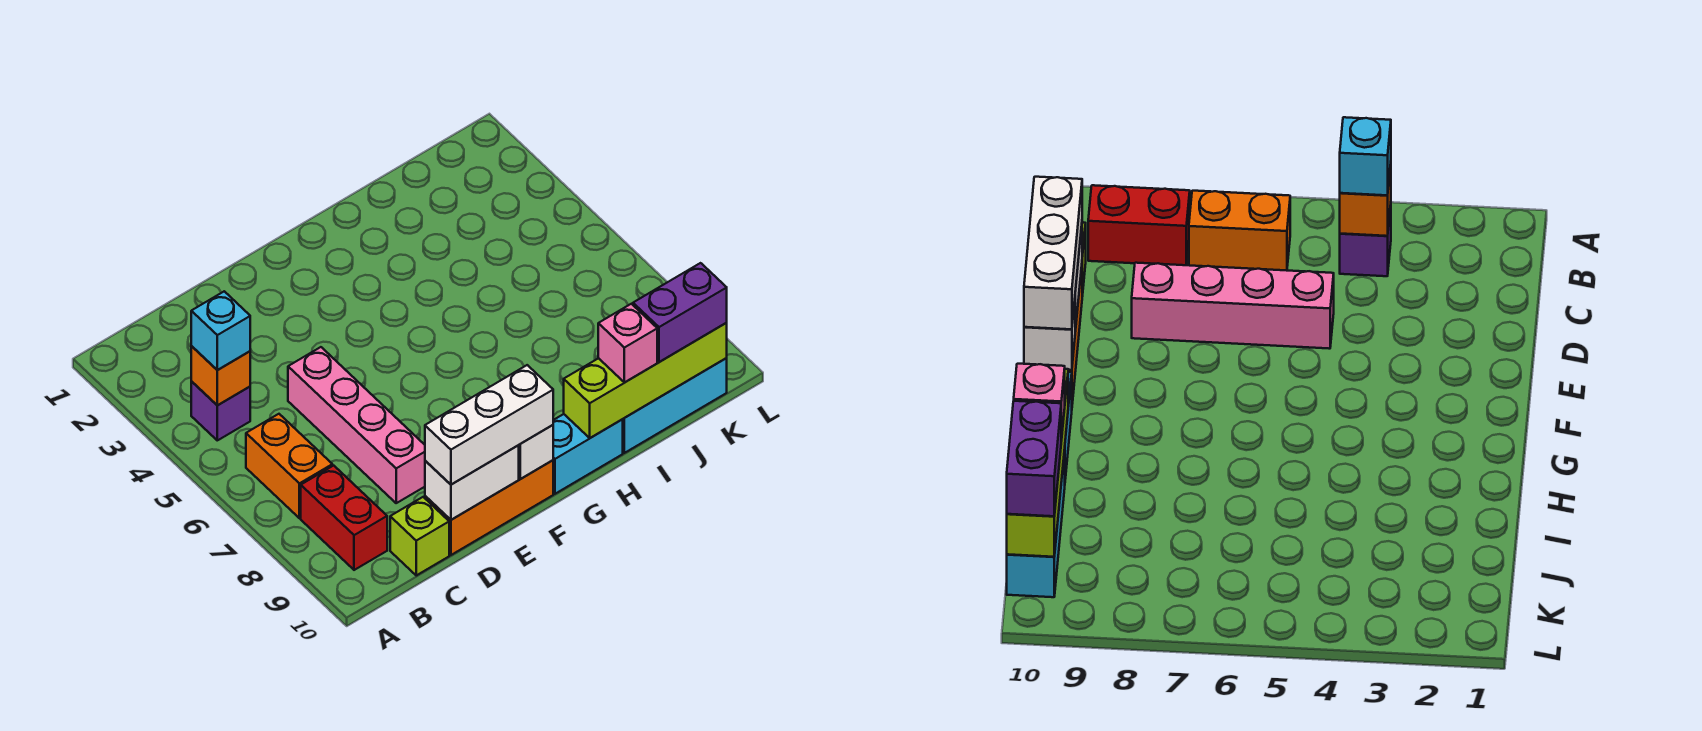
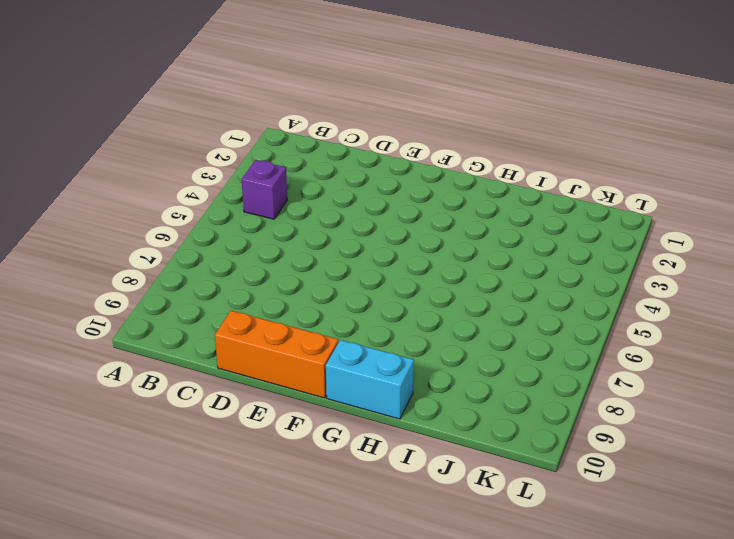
none -> orange 1x2 brick [246,414,332,518]
none -> red 1x2 brick [301,466,387,570]
none -> lime 1x1 brick [390,497,449,575]

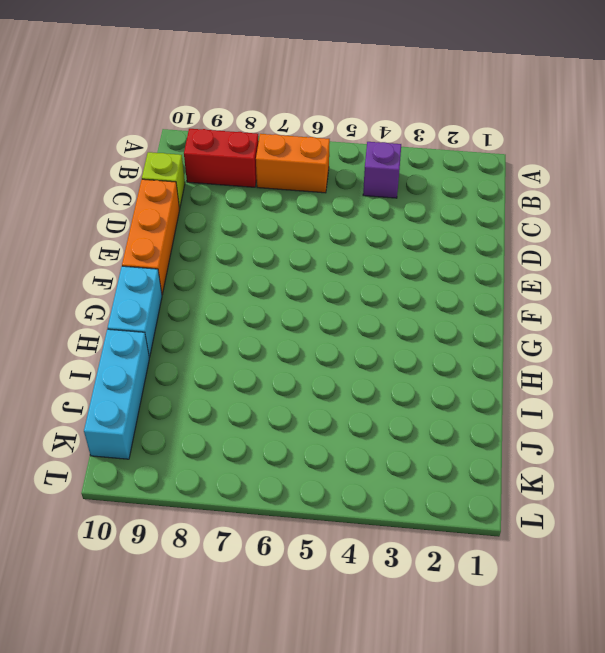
none -> pink 1x4 brick [288,347,425,503]
none -> orange 1x1 brick [191,346,250,405]
none -> white 1x2 brick [425,445,519,520]

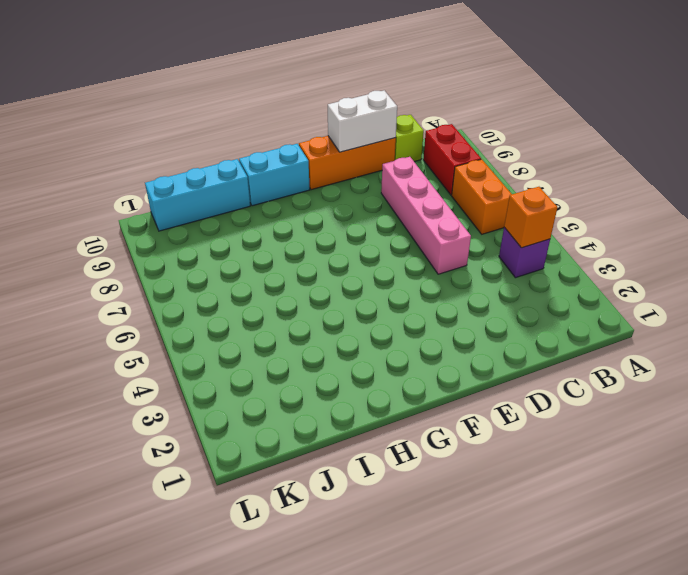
none -> white 1x1 brick [519,425,553,479]
none -> lime 1x4 brick [564,323,727,438]
none -> cyan 1x1 brick [191,291,250,370]

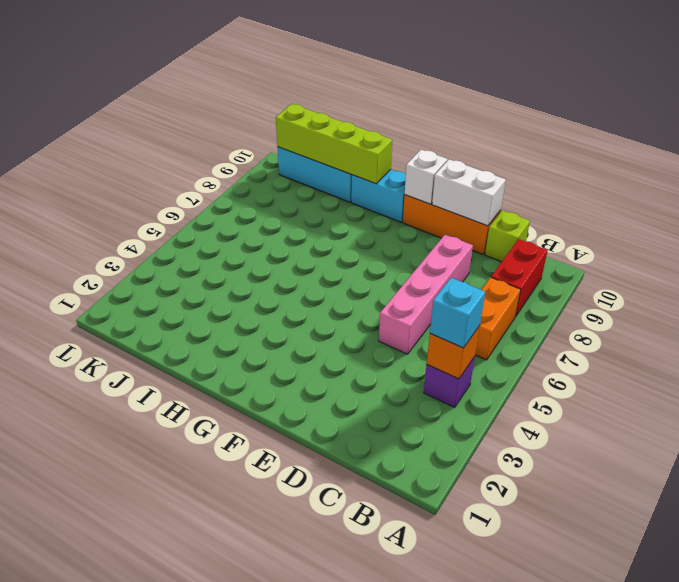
none -> white 1x3 brick [425,365,553,485]
none -> pink 1x1 brick [598,304,657,382]
none -> purple 1x2 brick [633,263,727,362]

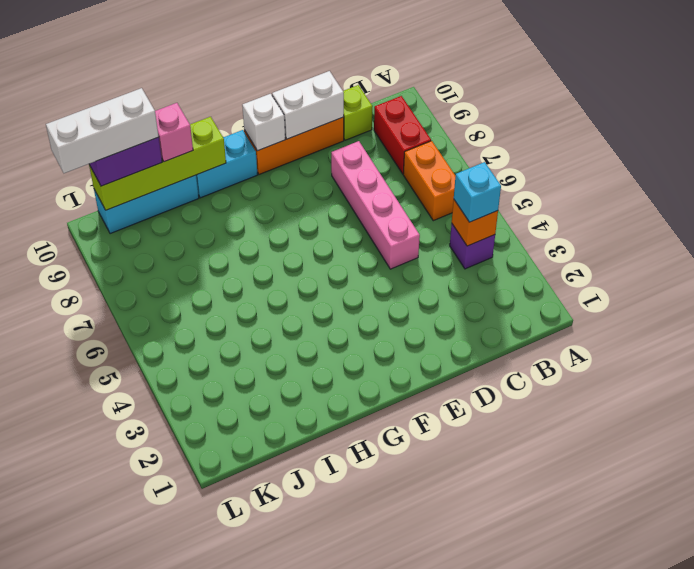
white 1x3 brick [46,88,159,173] -> white 1x3 brick moved to [425,365,553,485]

